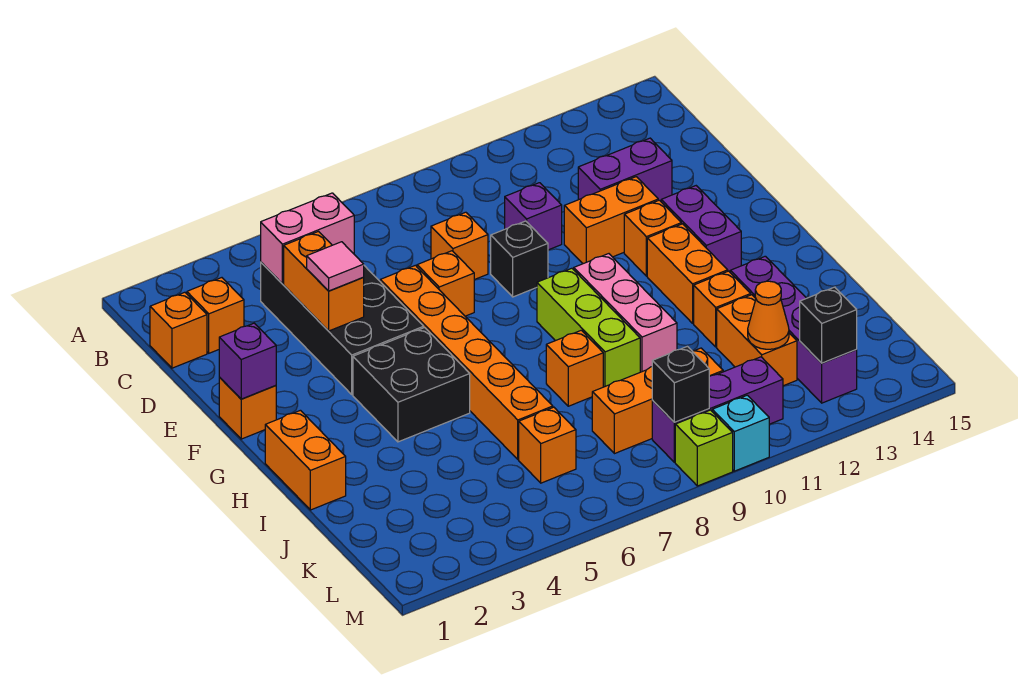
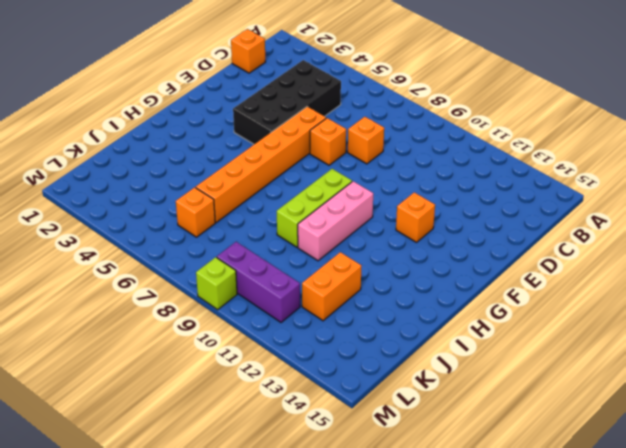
none -> orange 1x1 brick [187,278,244,353]
none -> purple 1x1 brick [505,183,562,250]
none -> purple 1x2 brick [578,138,672,201]
none -> black 1x1 brick [491,221,548,297]

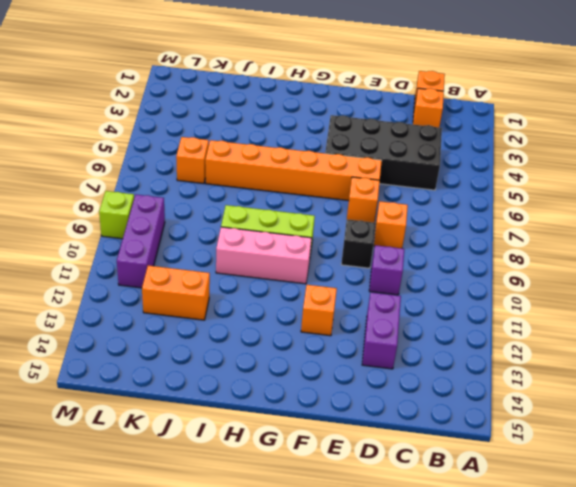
none -> orange 1x2 brick [564,177,658,264]
none -> orange 1x1 brick [219,377,276,439]
none -> purple 1x2 brick [661,186,741,272]
none -> black 2x2 brick [353,328,470,442]

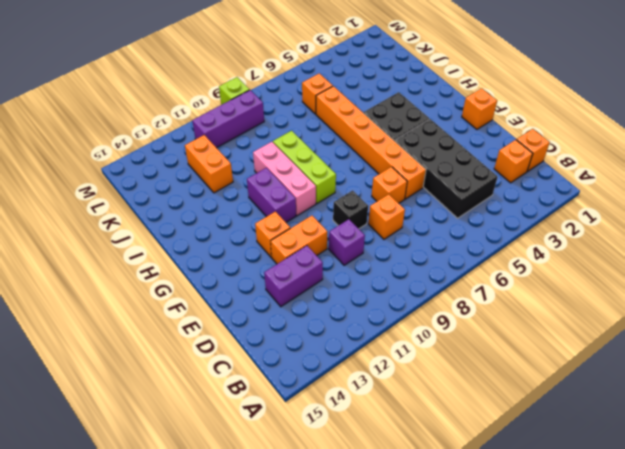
purple 1x2 brick [247,168,296,222] -> purple 1x2 brick moved to [661,186,741,272]
none -> orange 1x2 brick [647,224,728,323]
none -> orange 1x2 brick [265,410,346,510]
none -> orange 1x1 brick [546,330,603,406]
none -> orange 1x1 brick [694,271,751,347]

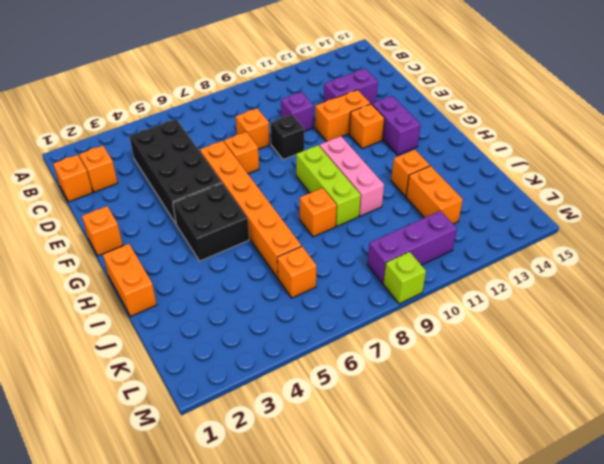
none -> orange 1x2 brick [647,224,728,323]
none -> purple 1x4 brick [730,256,857,403]
none -> orange 1x3 brick [592,348,723,454]
none -> cyan 1x1 brick [712,395,769,471]

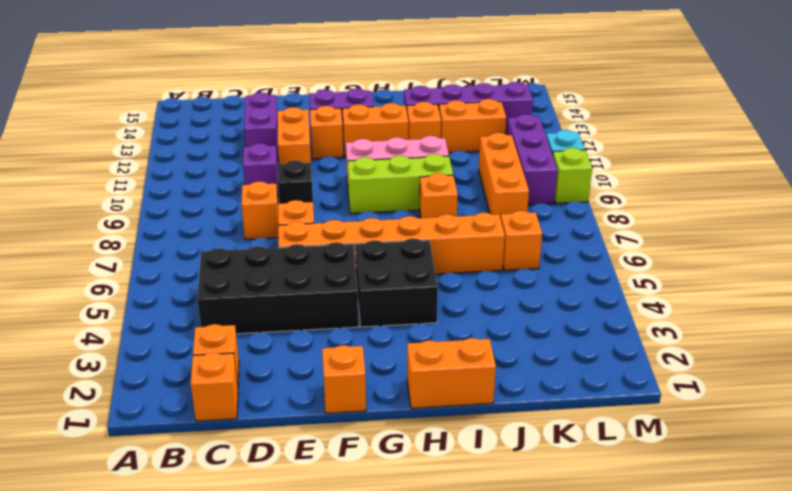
none -> pink 1x2 brick [261,193,354,284]
none -> orange 1x2 brick [284,232,364,331]
none -> purple 1x1 brick [219,323,276,399]
none -> orange 1x1 cone [748,281,789,349]

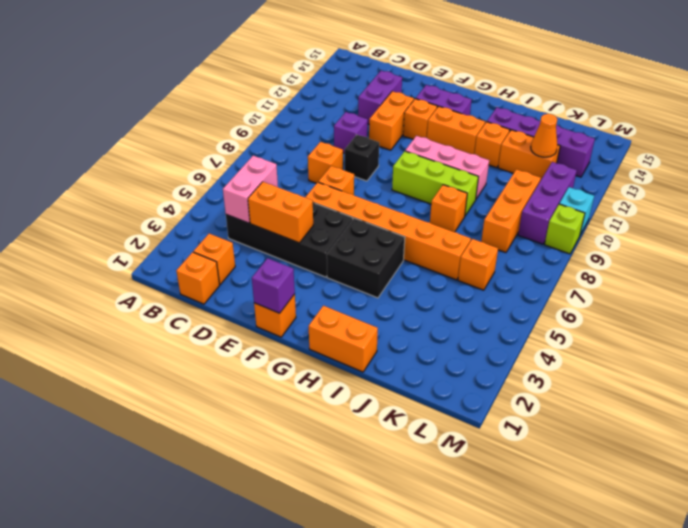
none -> black 1x1 brick [652,346,709,422]
none -> black 1x1 brick [800,287,857,363]
none -> pink 1x1 tile [307,242,364,291]

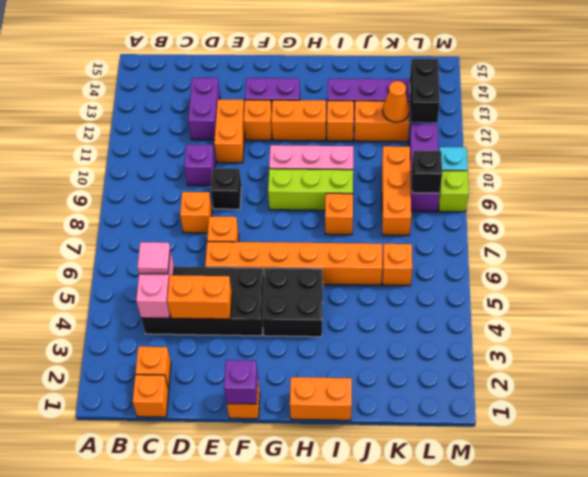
pink 1x1 tile [137,242,170,274] -> pink 1x1 tile moved to [307,242,364,291]
black 1x2 brick [410,59,440,123] -> black 1x1 brick [800,287,857,363]

